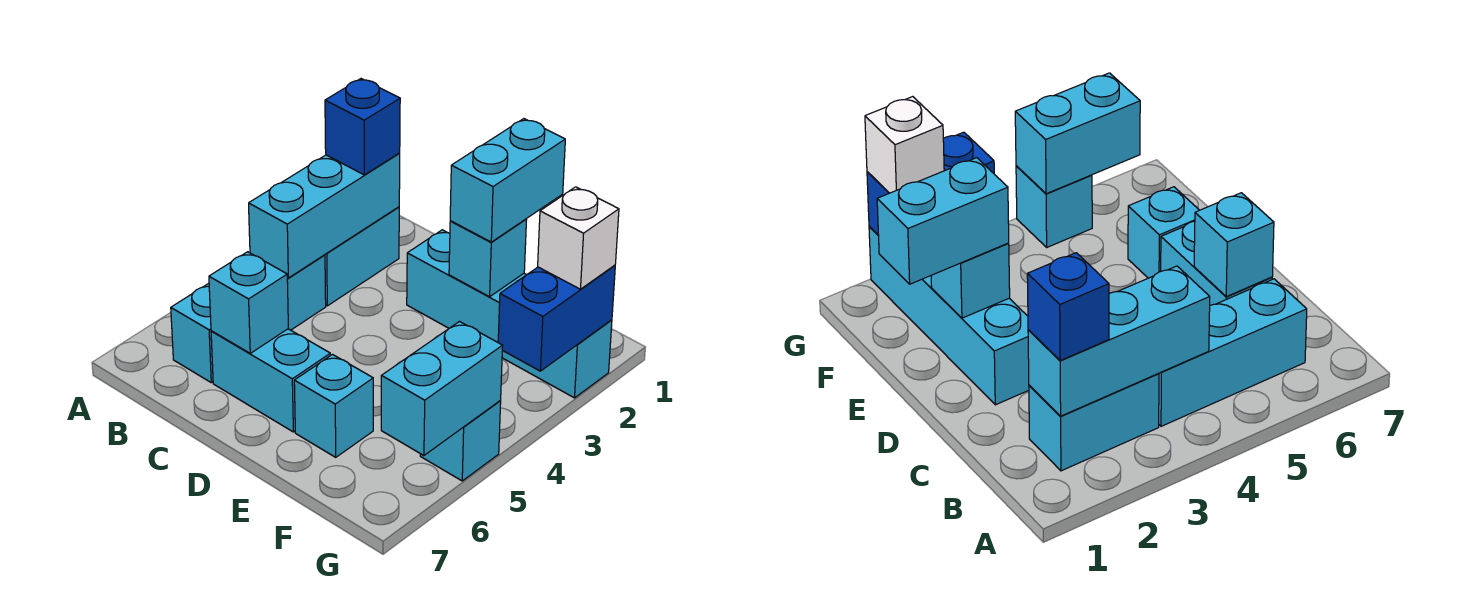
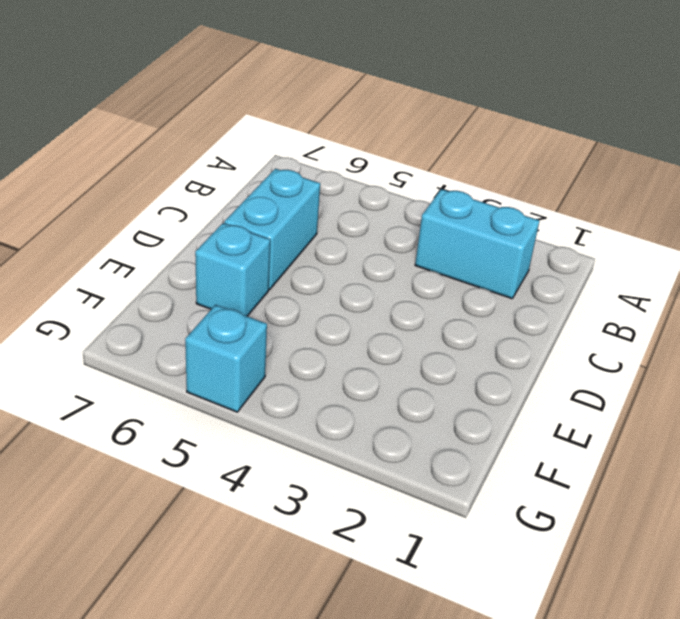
none -> cyan 1x3 brick [171,255,326,383]
none -> cyan 1x4 brick [407,230,612,398]
none -> cyan 1x3 brick [249,153,400,278]

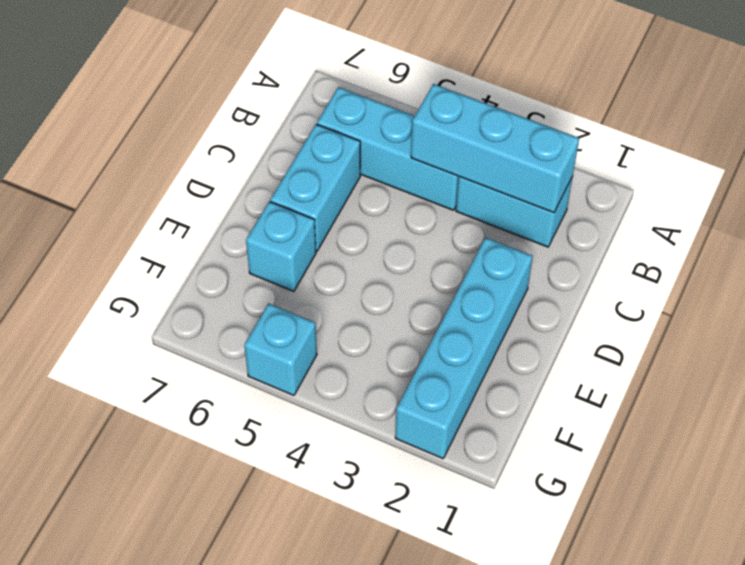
none -> cyan 1x1 brick [209,252,288,353]
none -> cyan 1x1 brick [449,219,527,297]
none -> blue 1x2 brick [498,265,615,371]

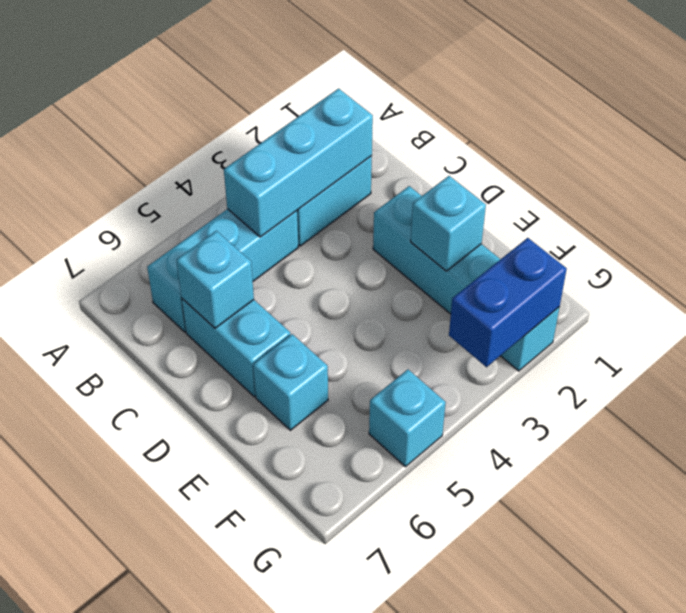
none -> cyan 1x2 brick [381,322,503,456]
none -> blue 1x1 brick [325,79,400,175]
none -> cyan 1x2 brick [450,119,565,242]

